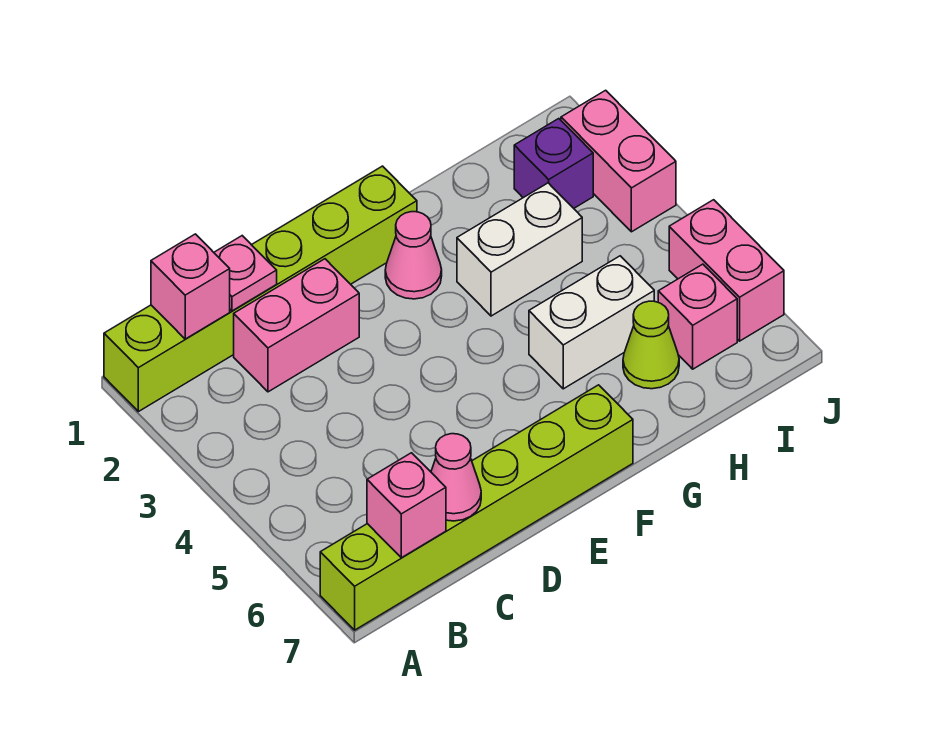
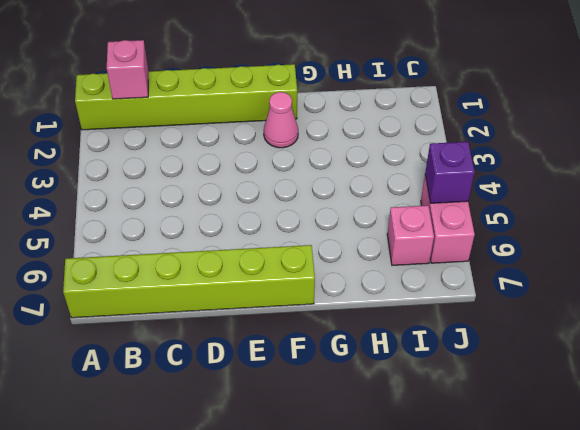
purple 1x1 brick [425,142,475,203] -> purple 1x1 brick moved to [514,119,593,208]
none -> pink 1x2 brick [234,259,359,392]
none -> white 1x2 brick [457,183,582,316]
none -> white 1x2 brick [529,256,654,389]

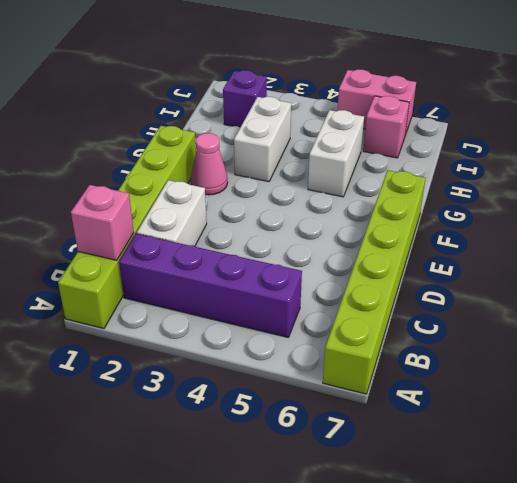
purple 1x4 brick [119,234,302,337] -> none
white 1x2 brick [137,180,207,246] -> pink 1x2 brick [234,259,359,392]
none -> lime 1x1 cone [623,301,679,389]
none -> pink 1x2 brick [561,90,676,232]
none -> pink 1x1 brick [367,453,446,558]

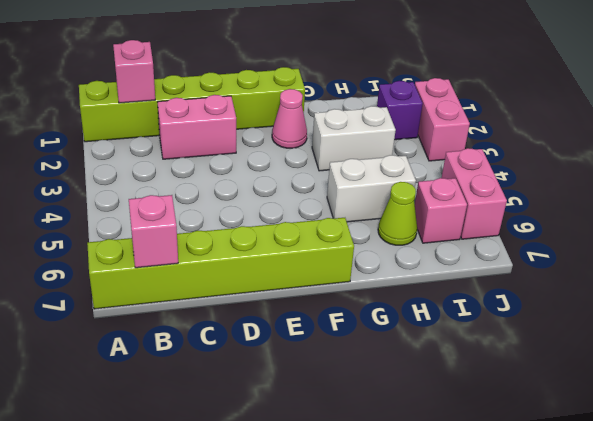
none -> pink 1x1 plate [214,236,277,311]
none -> pink 1x1 cone [431,434,481,521]

